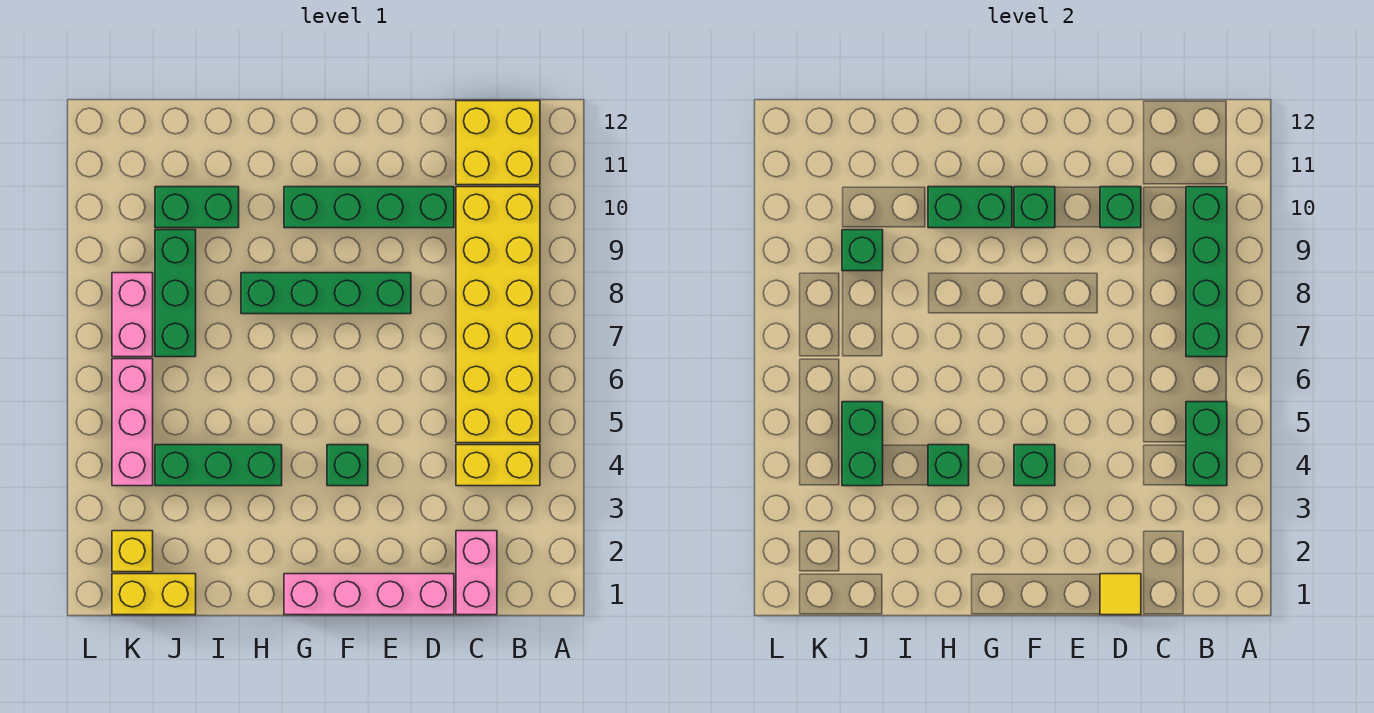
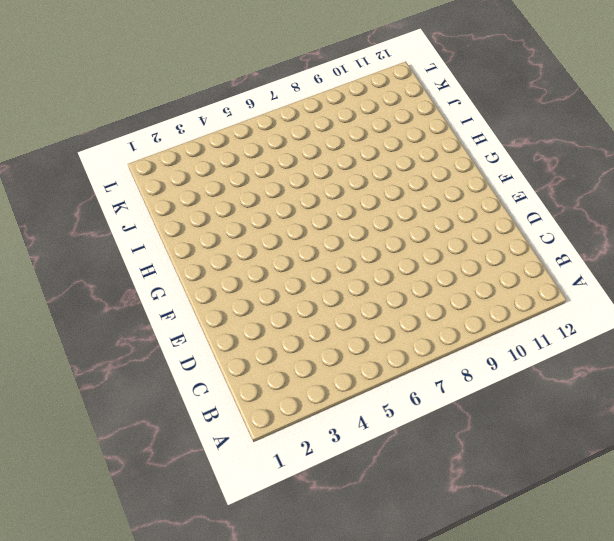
none -> yellow 1x2 brick [456,445,540,486]
none -> yellow 2x6 brick [456,187,540,443]
none -> yellow 2x2 brick [456,101,540,185]

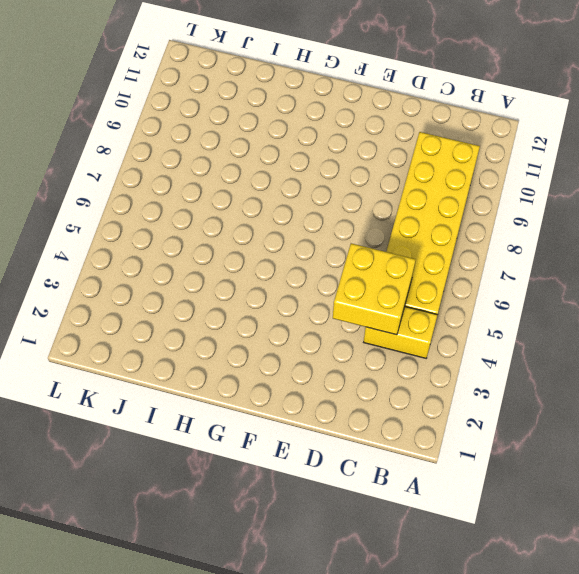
yellow 2x2 brick [333,243,416,335] -> yellow 2x2 brick moved to [456,101,540,185]
none -> pink 1x2 brick [456,531,497,615]
none -> pink 1x4 brick [284,574,454,615]
none -> green 1x4 brick [284,187,454,228]

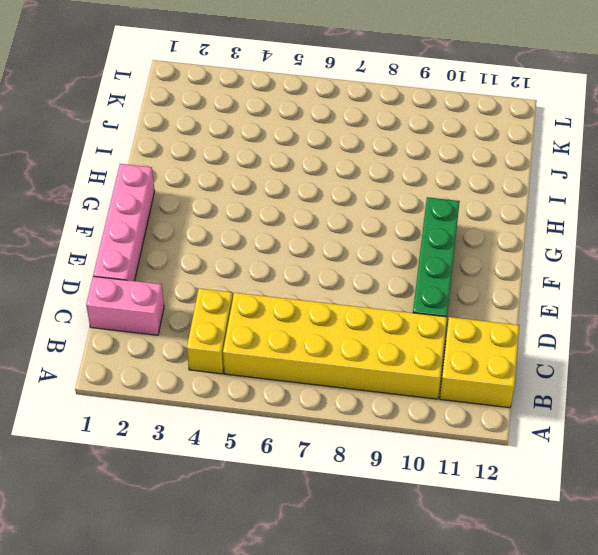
none -> green 1x4 brick [241,273,411,314]
none -> green 1x1 brick [327,445,368,486]
none -> green 1x3 brick [155,445,282,486]

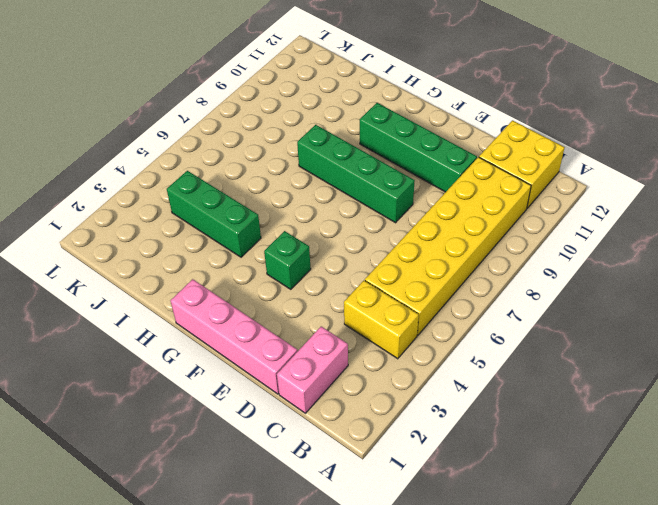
none -> green 1x2 brick [155,187,239,228]
none -> yellow 1x2 brick [112,574,196,615]
none -> green 1x3 brick [155,230,196,357]

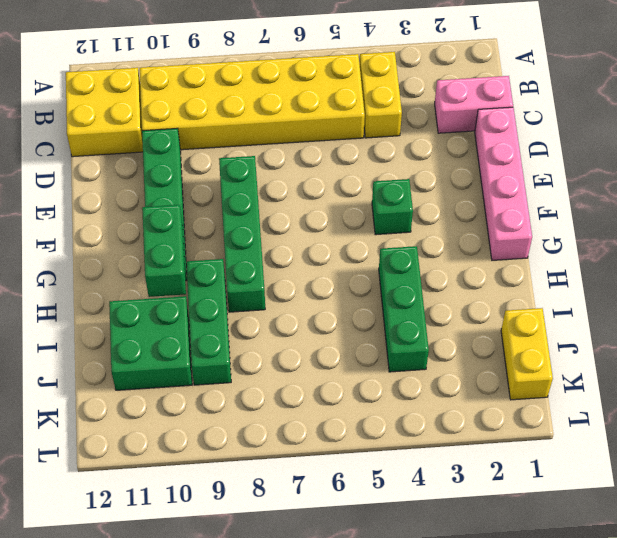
green 1x3 brick [186,259,231,385] -> green 1x3 brick turned to [155,230,196,357]
green 2x2 brick [109,296,192,390] -> green 1x2 brick [155,187,239,228]
none -> yellow 1x1 brick [112,531,153,572]
none -> pink 1x3 brick [112,359,153,486]
none -> pink 1x2 brick [112,273,153,357]

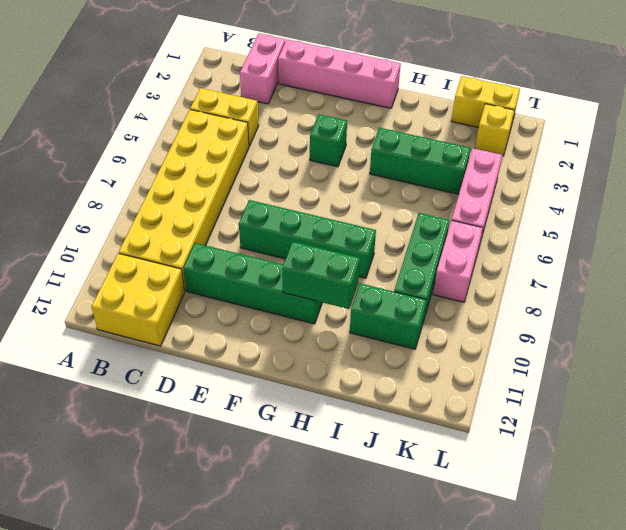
none -> green 1x2 brick [1186,402,1227,486]
none -> green 1x4 brick [1186,187,1227,357]
none -> yellow 1x1 tile [1100,574,1141,615]

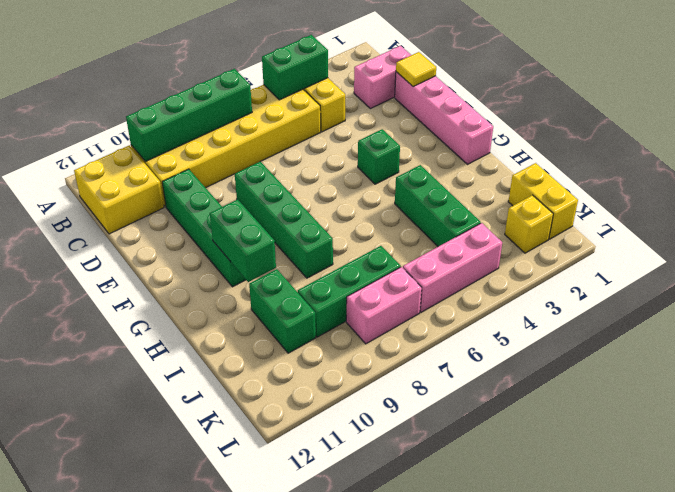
none -> green 1x1 brick [1100,187,1141,228]
none -> green 1x1 brick [1014,445,1055,486]
none -> green 1x1 brick [1014,187,1055,228]

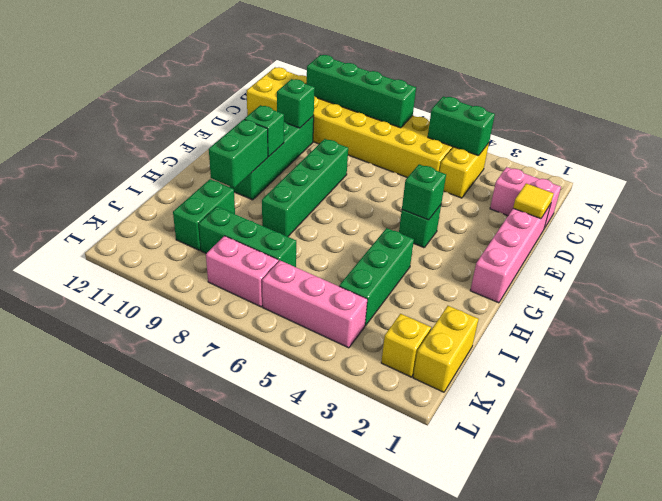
none -> green 1x1 brick [928,445,969,486]
none -> green 1x2 brick [842,402,883,486]
none -> green 1x1 brick [842,230,883,271]

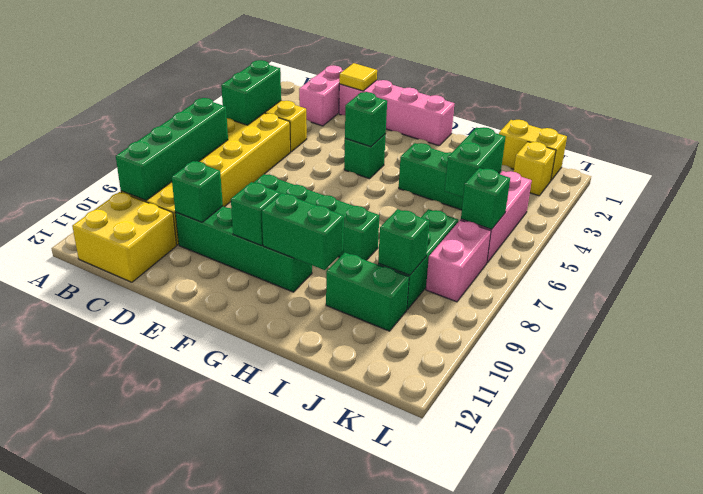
green 1x1 brick [461,168,510,229] -> green 1x1 brick moved to [928,445,969,486]

